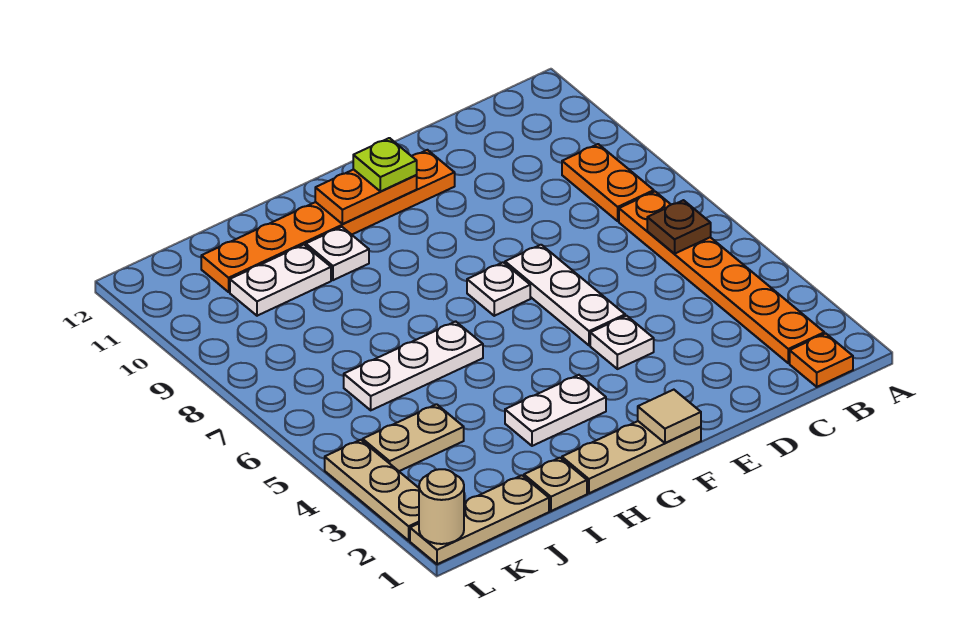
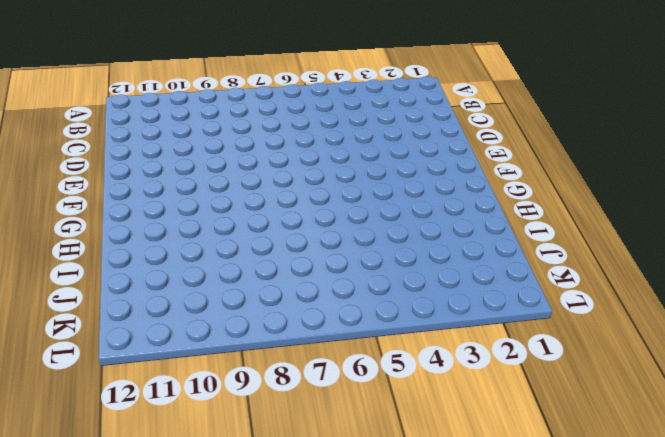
none -> orange 1x1 plate [790,333,853,387]
none -> orange 1x6 plate [619,192,824,363]
none -> orange 1x2 plate [562,144,654,221]

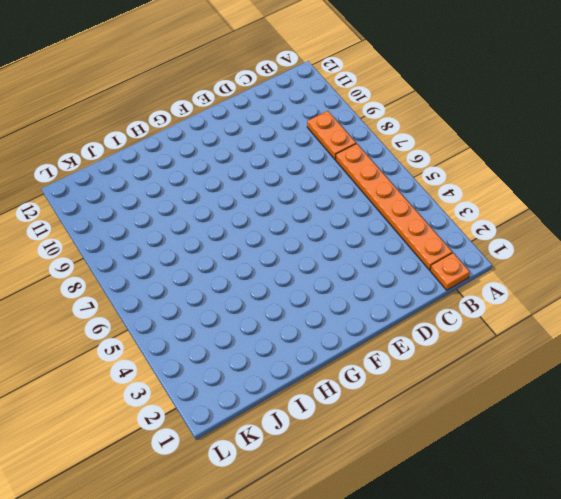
none -> white 1x1 plate [590,316,654,369]
none -> white 1x3 plate [505,245,625,345]
none -> orange 1x6 plate [201,150,455,292]

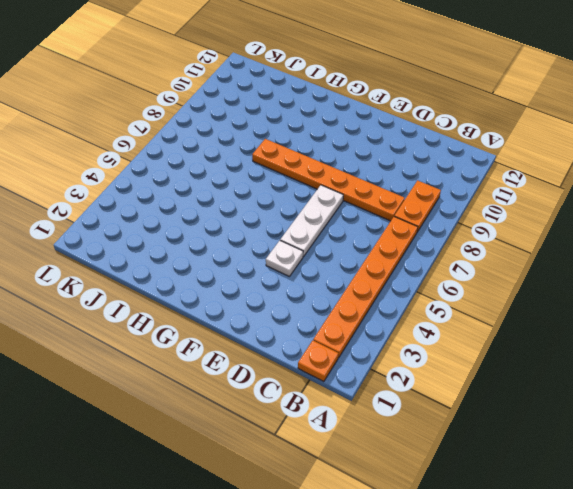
orange 1x6 plate [252,139,405,221] -> orange 1x6 plate moved to [201,150,455,292]
none -> tan 1x3 plate [562,421,701,493]
none -> white 1x1 plate [467,262,530,316]
none -> white 1x2 plate [505,375,606,446]

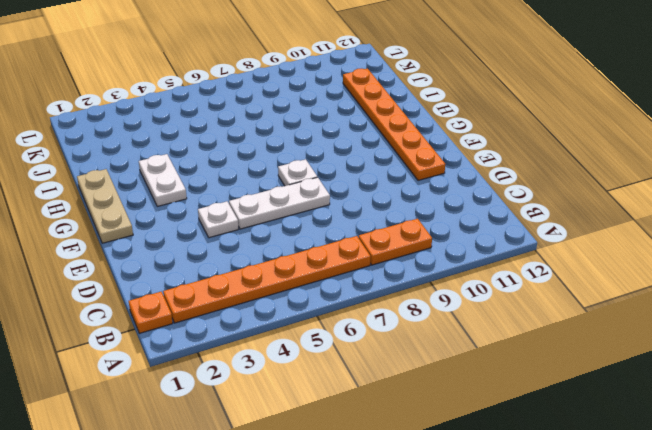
none -> white 1x3 plate [344,321,483,410]
none -> white 1x1 plate [306,227,369,280]
none -> tan 1x1 plate [524,458,587,511]

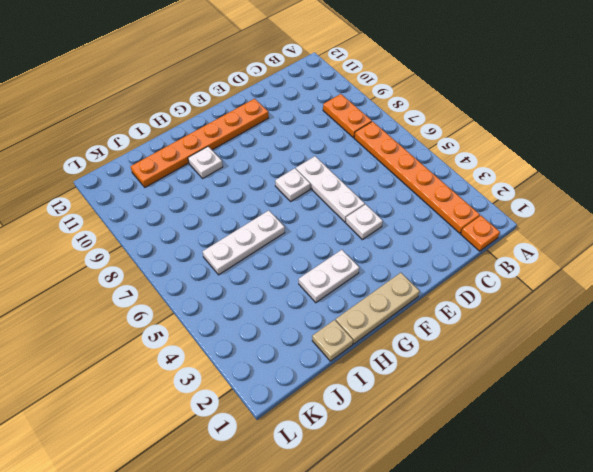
none -> white 1x2 plate [230,245,331,316]
none -> tan 1x3 plate [410,475,549,564]
none -> tan 1x2 plate [363,404,464,471]

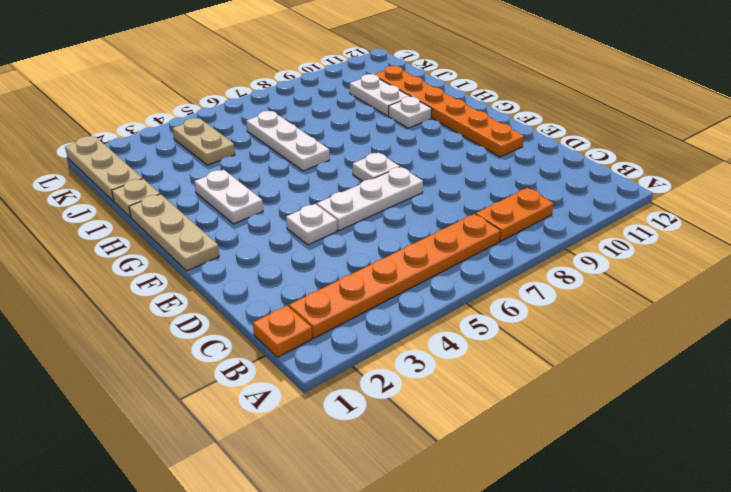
none -> tan 1x3 plate [325,440,419,540]
none -> brown 1x1 plate [647,200,711,254]
none -> tan 1x1 tile [638,390,701,443]

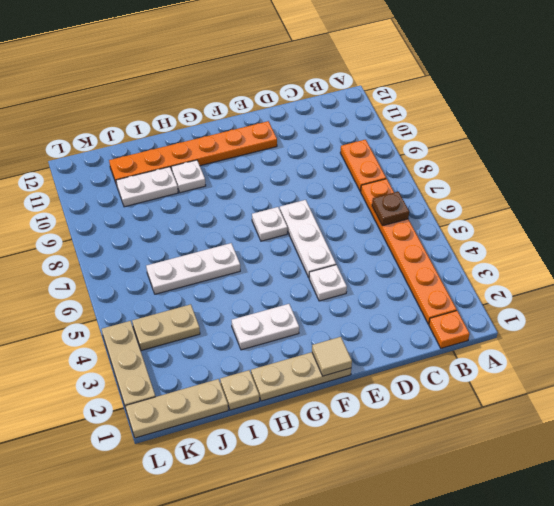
none -> orange 1x2 plate [315,169,417,224]
none -> tan 1x1 round brick [419,469,464,544]
none -> lime 1x1 plate [353,138,417,191]

